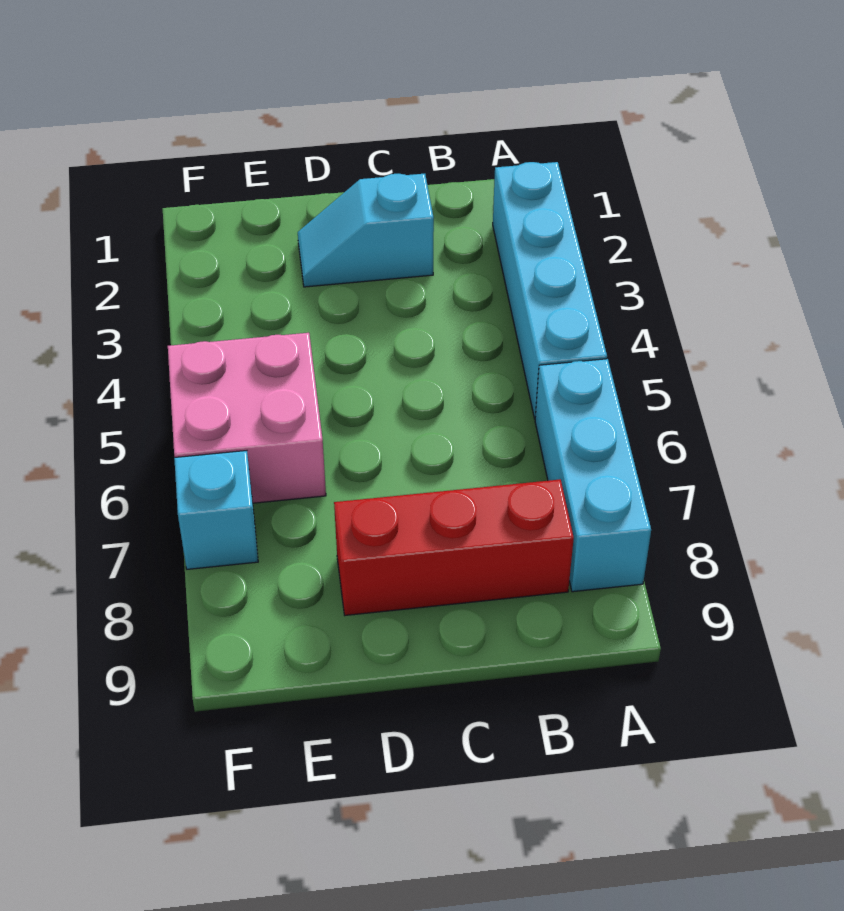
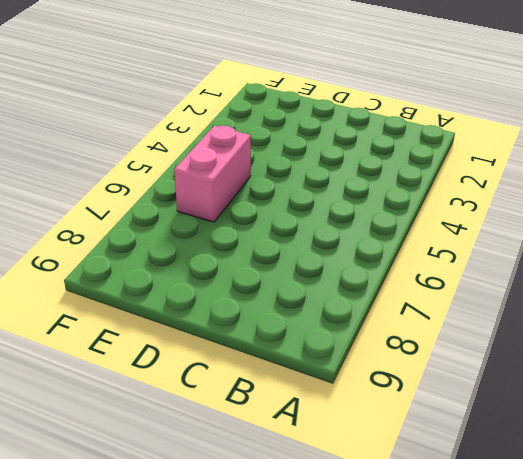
pink 1x2 brick [174,126,251,222] -> pink 2x2 brick [168,333,326,503]
none -> cyan 1x4 brick [493,162,607,419]
none -> cyan 1x3 brick [535,359,651,592]

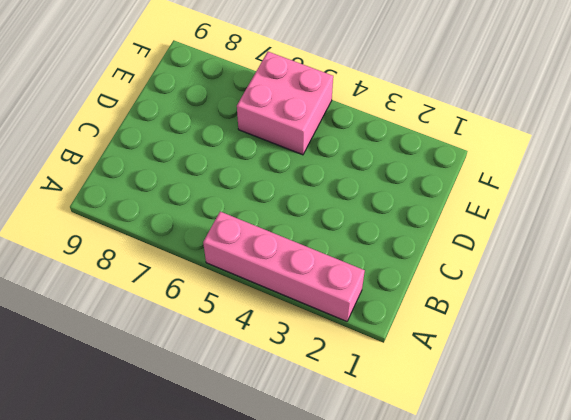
pink 1x4 brick [203,212,365,321] -> cyan 1x4 brick [493,162,607,419]
none -> cyan 1x3 brick [535,359,651,592]
none -> red 1x3 brick [334,479,574,615]

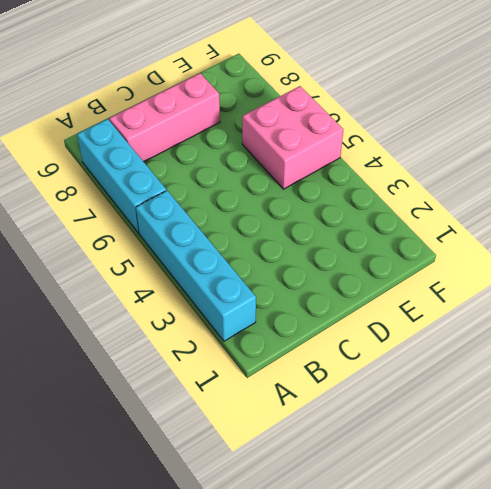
pink 1x3 brick [109,73,220,162] -> red 1x3 brick [334,479,574,615]
none -> cyan 1x2 slope [298,174,434,287]
none -> cyan 1x1 brick [174,451,258,569]

